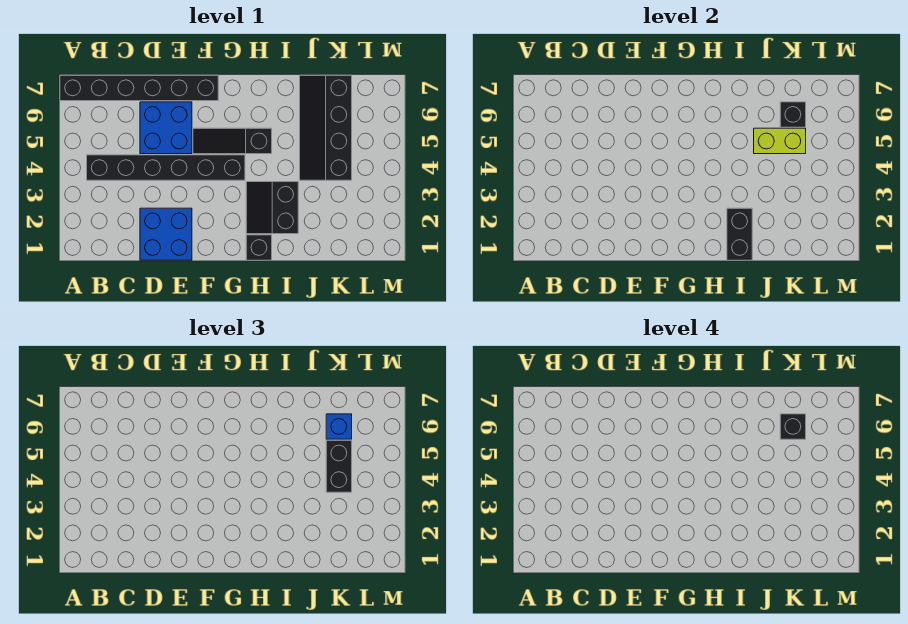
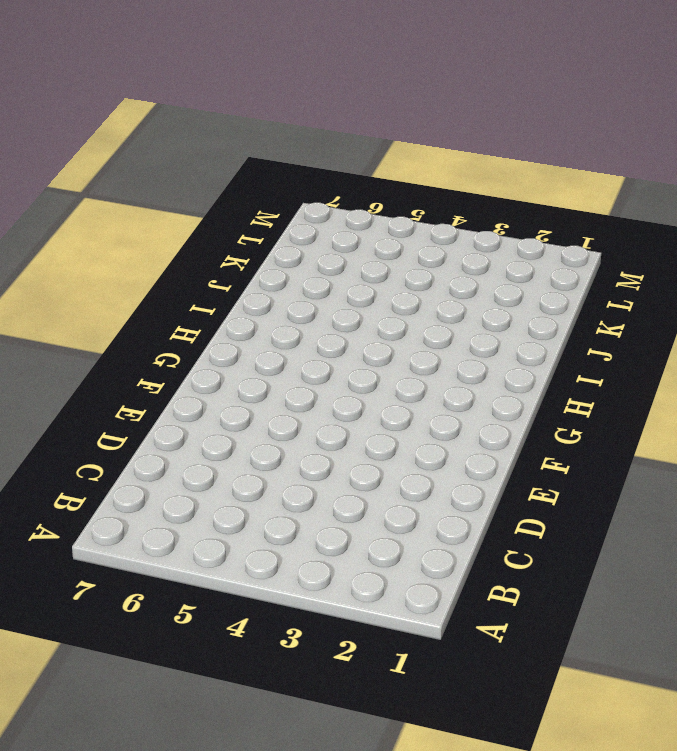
none -> black 1x6 brick [60,75,218,101]
none -> black 1x6 brick [87,155,245,180]
none -> blue 2x2 brick [140,208,192,260]

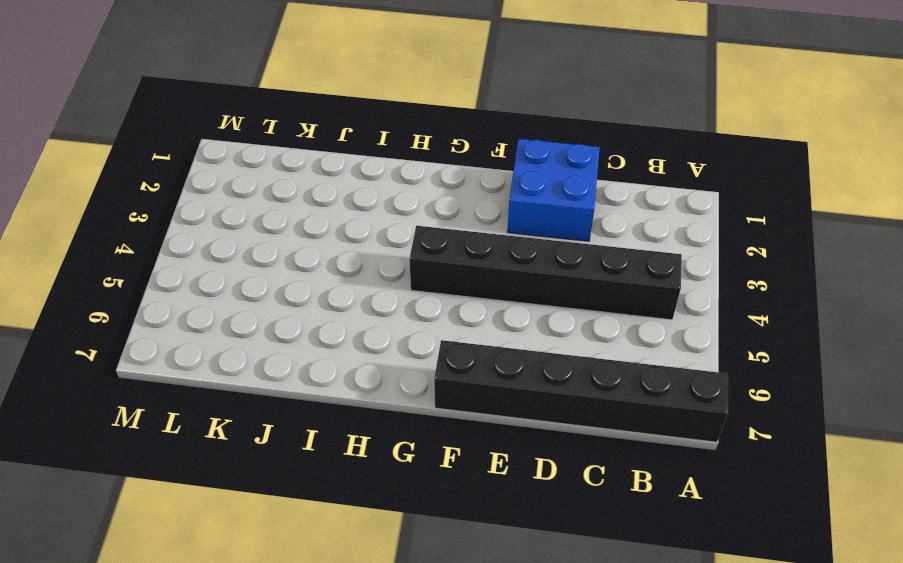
none -> blue 2x2 brick [140,102,192,154]
none -> black 1x3 slope [193,128,272,154]
none -> black 1x1 brick [246,235,272,260]

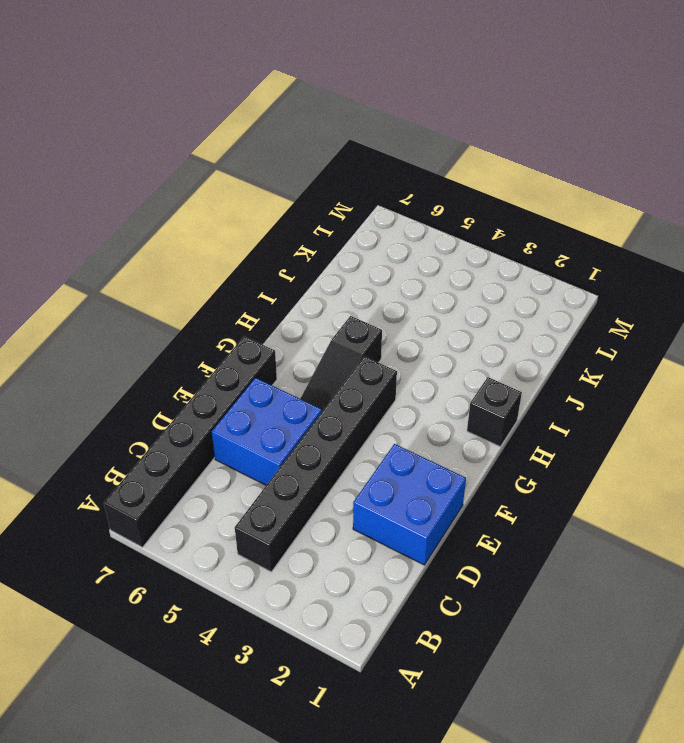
none -> black 2x2 slope [246,182,298,234]
none -> black 2x4 slope [300,75,352,180]
none -> black 1x2 brick [727,208,752,260]

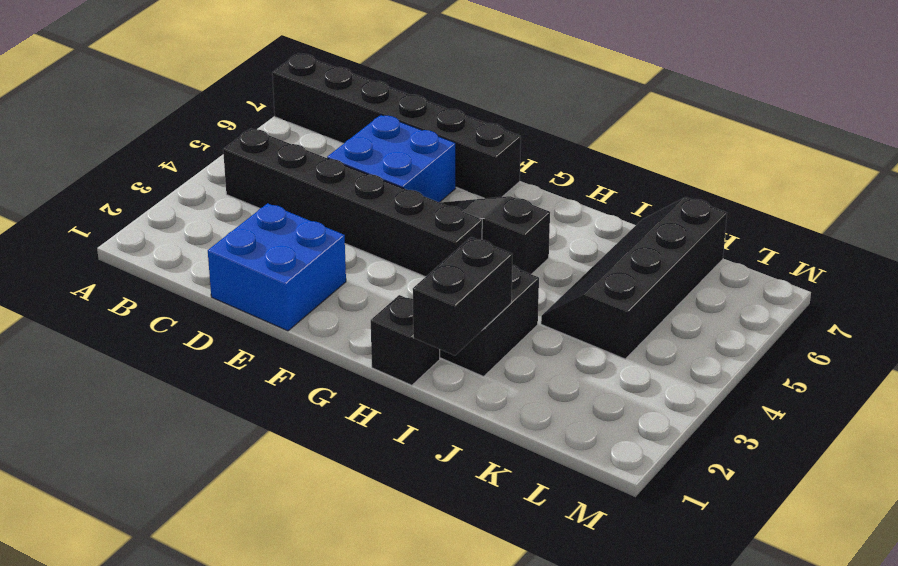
none -> lime 1x2 brick [754,128,806,154]
none -> black 1x1 brick [780,102,806,127]
none -> black 1x2 brick [326,440,352,492]

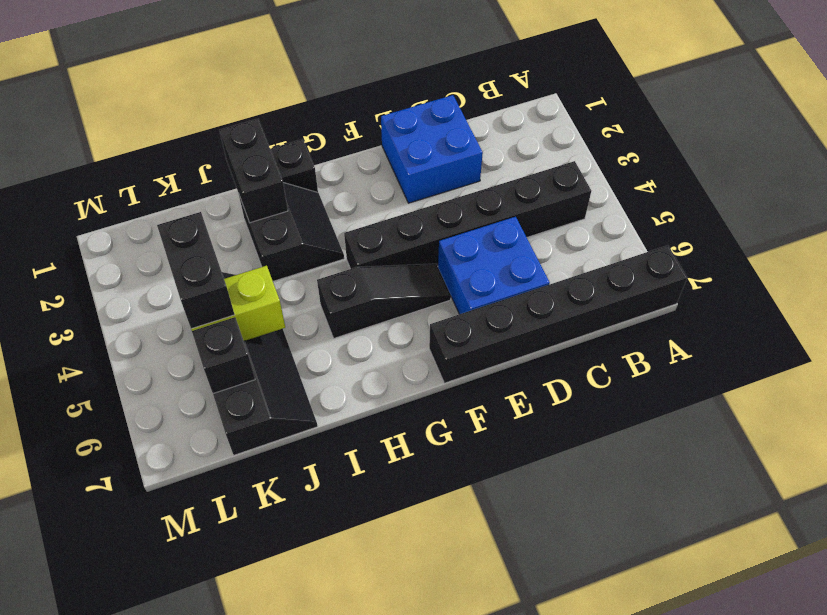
none -> blue 1x1 brick [326,414,352,439]
none -> black 1x1 brick [780,414,806,439]

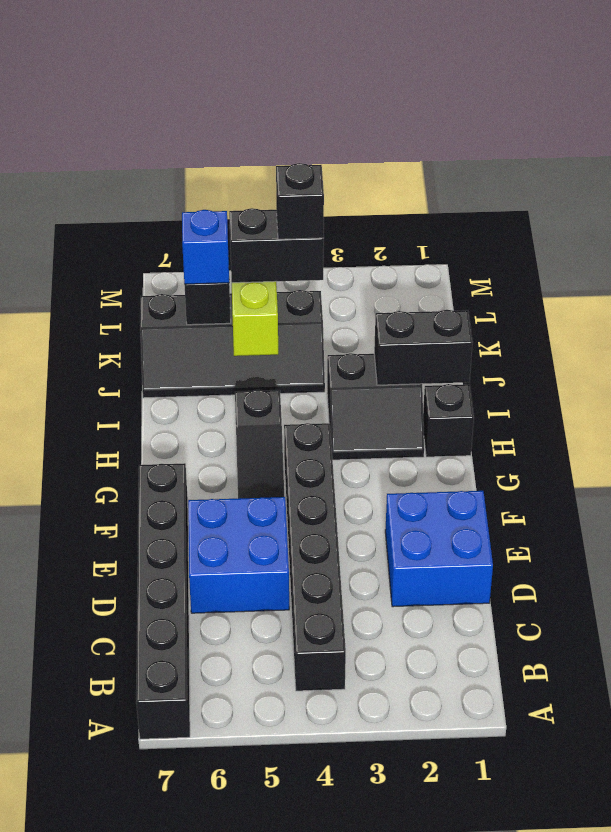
black 1x1 brick [276,163,324,239] -> black 1x1 brick moved to [780,414,806,439]

